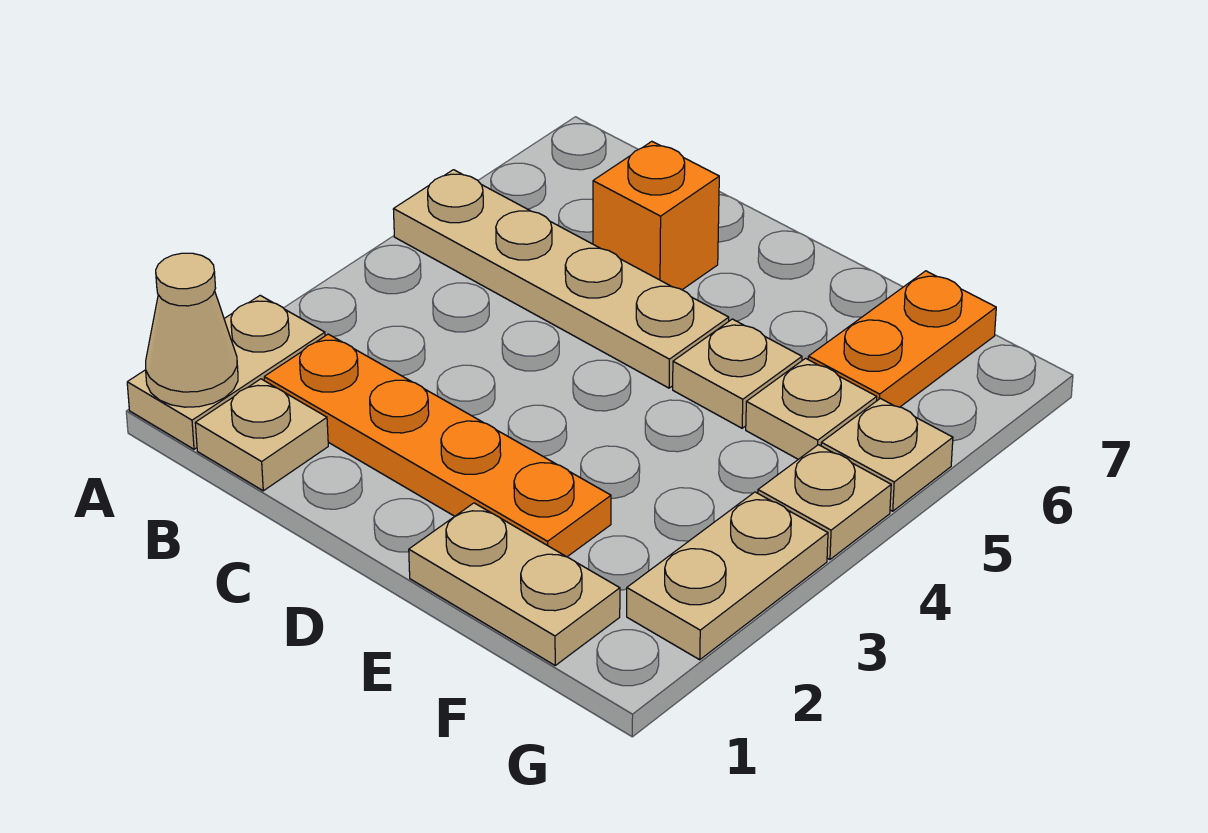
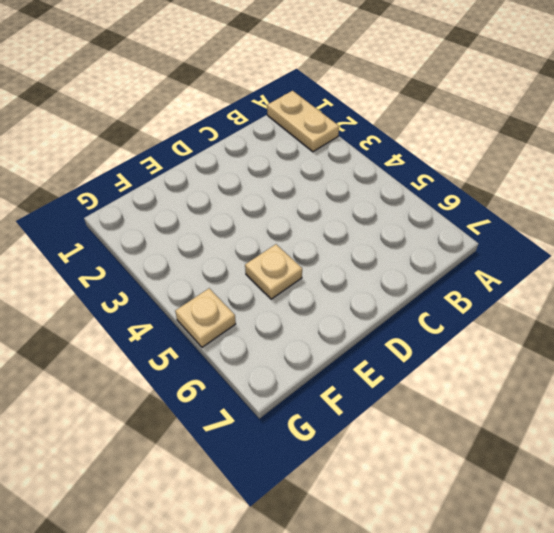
none -> tan 1x4 plate [393,170,729,388]
none -> tan 1x1 plate [195,379,328,491]
none -> orange 1x4 plate [264,334,611,557]

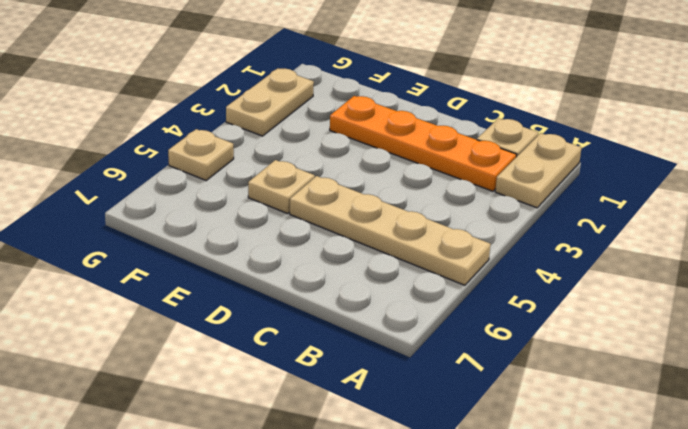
none -> orange 1x1 brick [593,141,719,290]
none -> tan 1x2 plate [409,503,620,665]
none -> tan 1x1 plate [746,358,877,459]

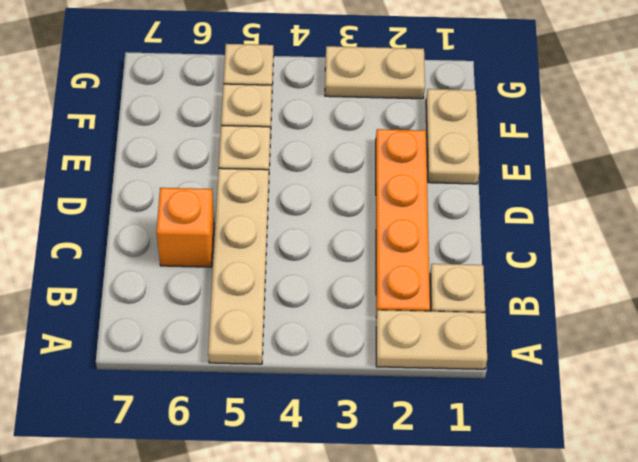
none -> orange 1x2 plate [808,271,996,407]
none -> tan 1x1 plate [758,445,891,560]
none -> tan 1x1 cone [146,253,238,407]

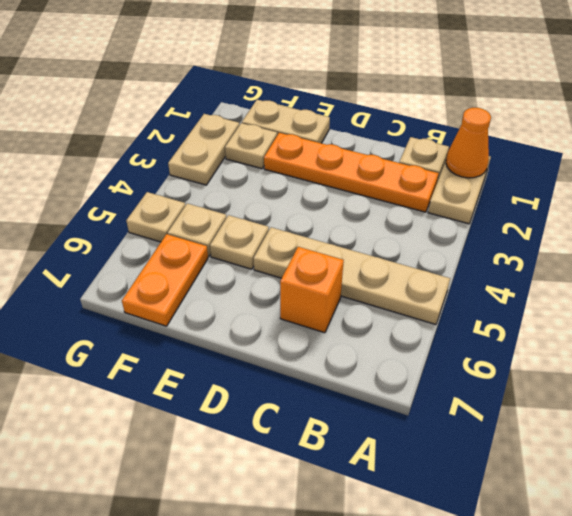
orange 1x1 cone [446,108,491,178] -> tan 1x1 cone [146,253,238,407]
tan 1x1 plate [225,123,277,169] -> tan 1x1 plate moved to [758,445,891,560]

